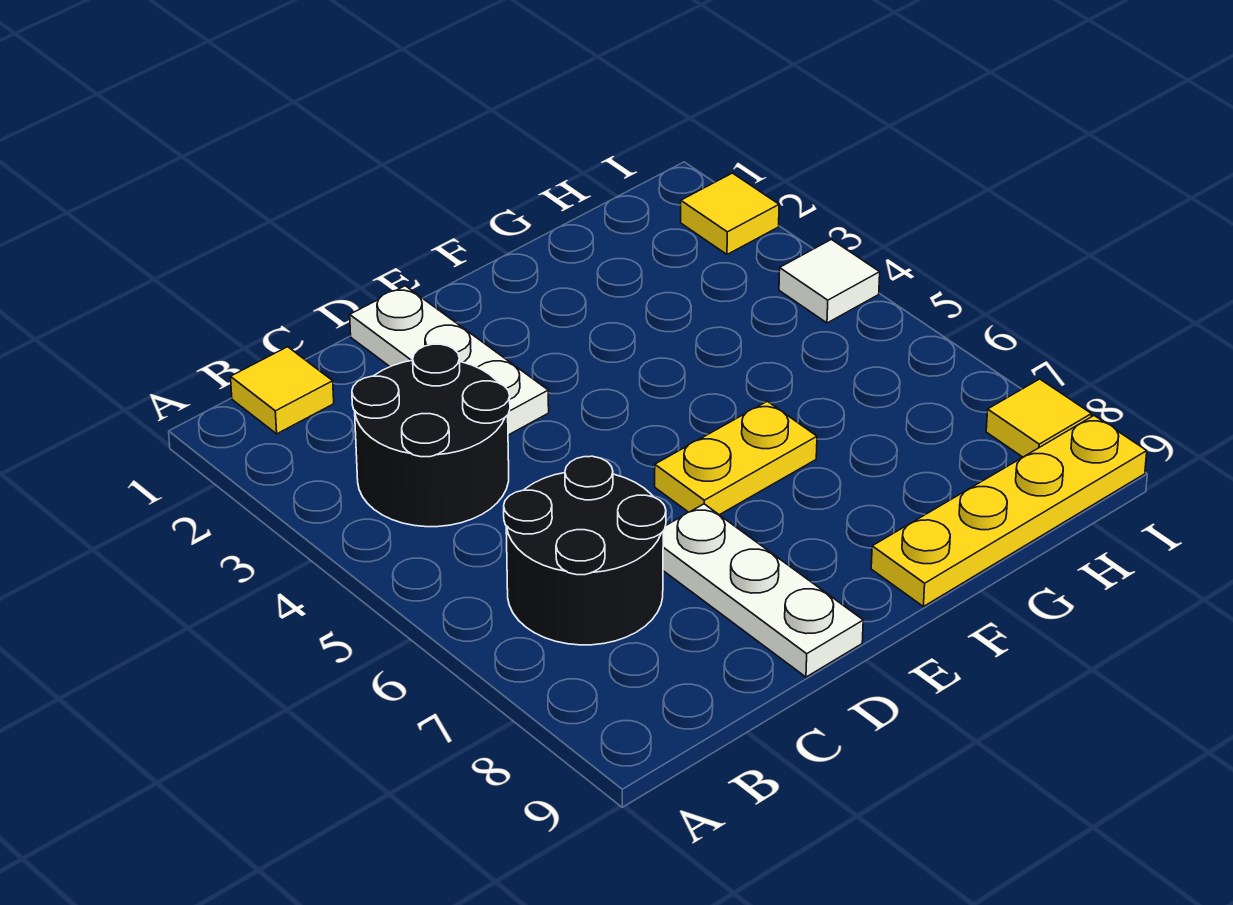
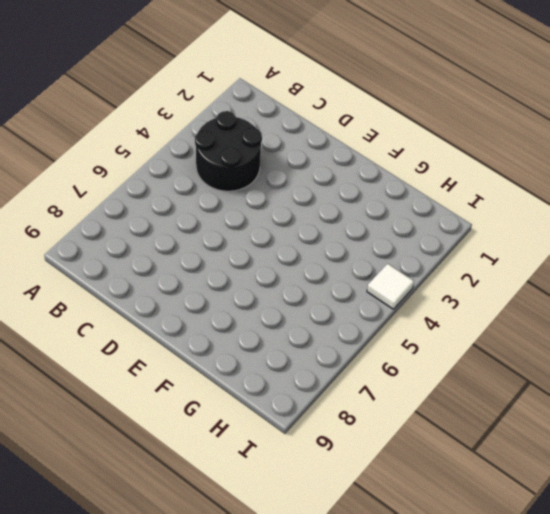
none -> yellow 1x1 tile [231,347,334,434]
none -> black 2x2 round brick [504,456,666,645]

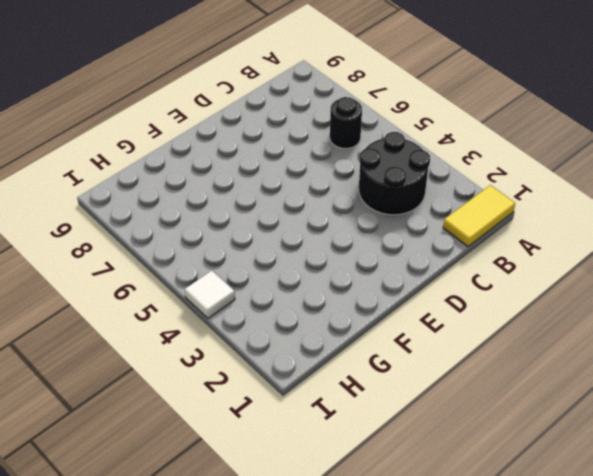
yellow 1x2 tile [443,185,515,247] -> yellow 1x1 tile [231,347,334,434]
black 1x1 round brick [330,97,362,149] -> black 2x2 round brick [504,456,666,645]
none -> white 1x3 plate [350,286,549,435]
none -> white 1x3 plate [663,504,863,677]

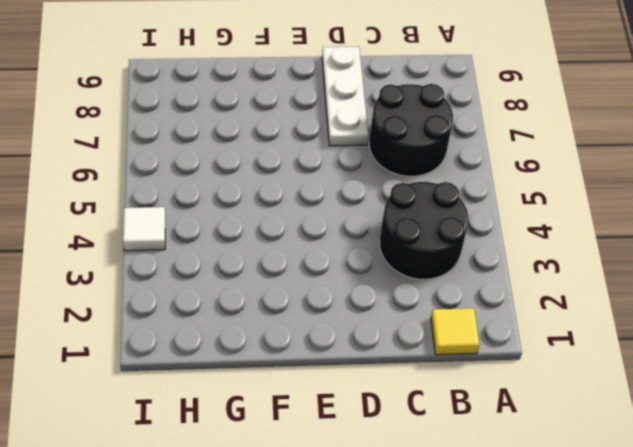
none -> white 1x3 plate [350,286,549,435]
none -> yellow 1x2 plate [655,401,817,515]

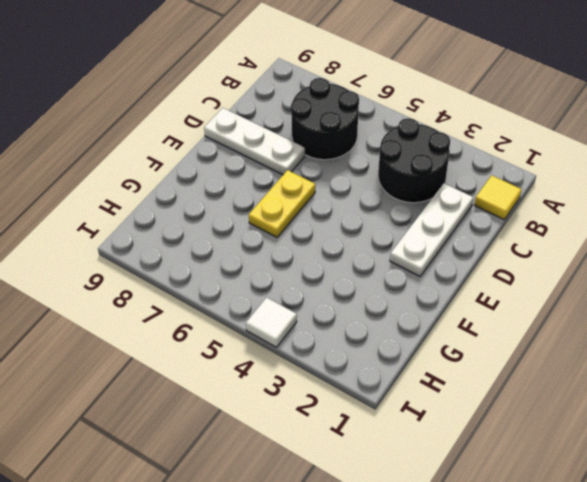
white 1x3 plate [390,183,473,276] -> white 1x3 plate turned to [350,286,549,435]
none -> yellow 1x4 plate [871,416,1147,607]
none -> yellow 1x1 tile [681,173,779,254]

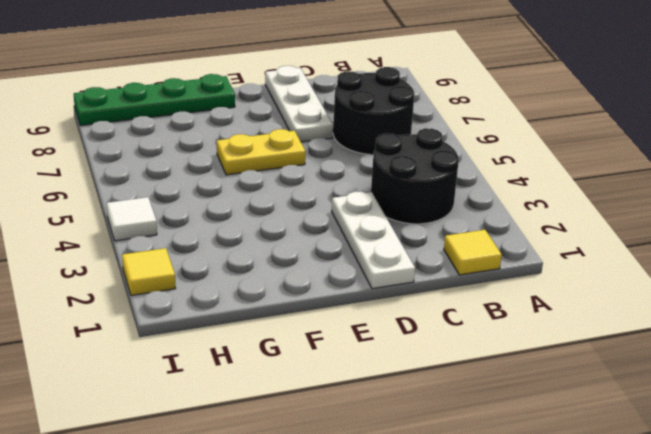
green 1x4 plate [74,74,235,126] -> yellow 1x4 plate [871,416,1147,607]
none -> yellow 1x1 tile [986,379,1091,457]

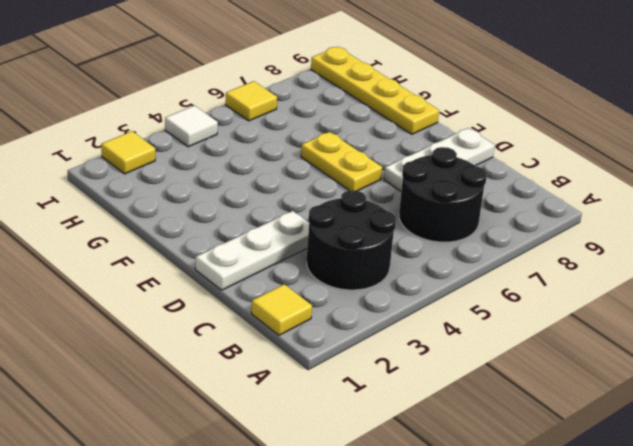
yellow 1x1 tile [225,81,277,121] -> yellow 1x1 tile moved to [986,379,1091,457]

